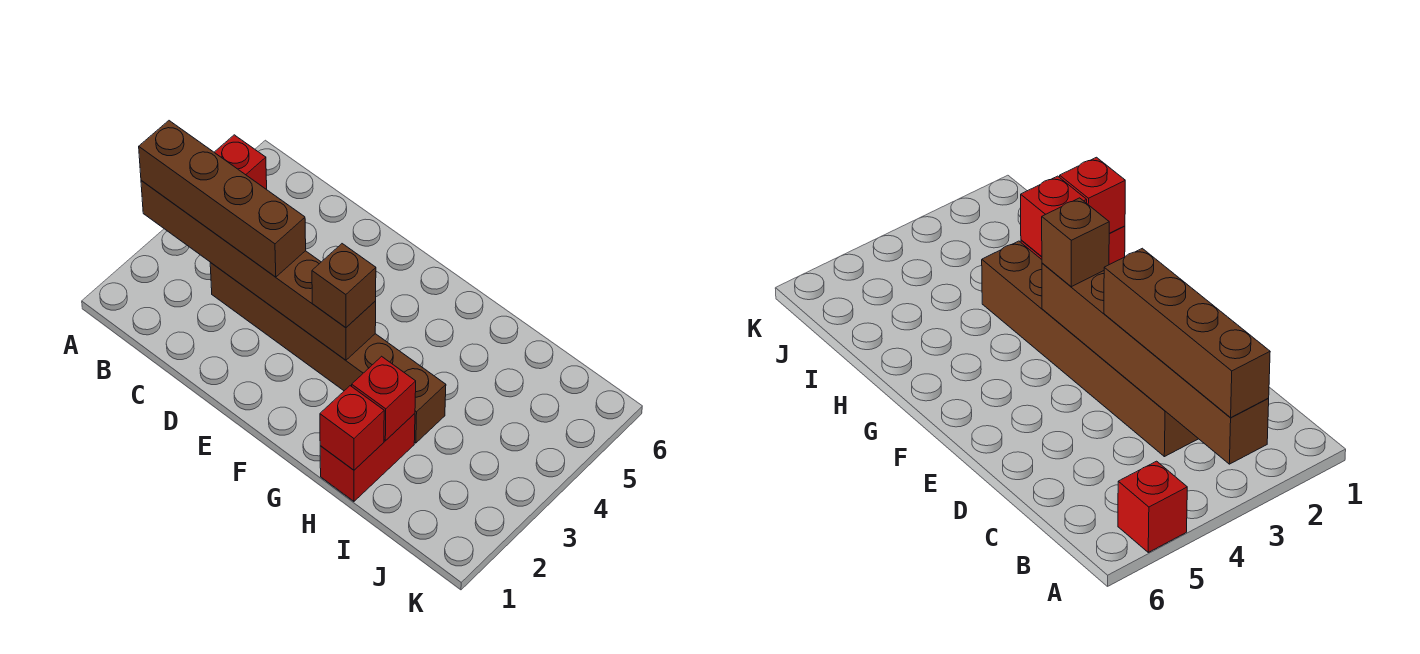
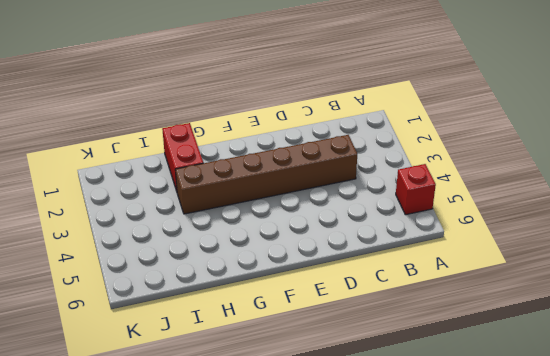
none -> brown 1x6 brick [141,181,376,360]
none -> red 1x1 brick [320,386,384,470]

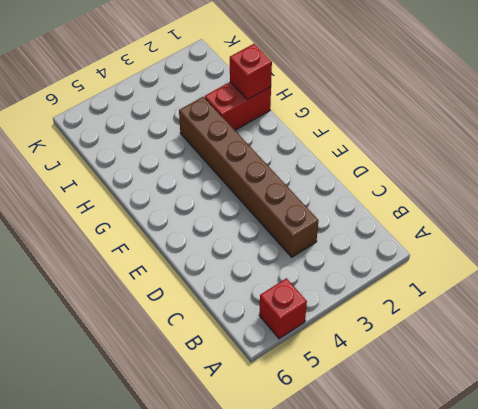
none -> brown 1x6 brick [141,181,376,360]
none -> red 1x1 brick [352,356,416,441]

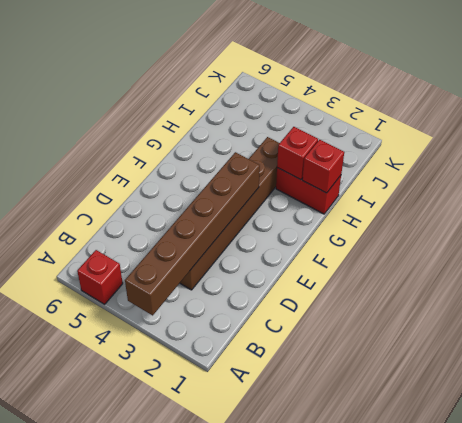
none -> brown 1x4 brick [139,121,306,277]
none -> brown 1x1 brick [312,244,376,328]

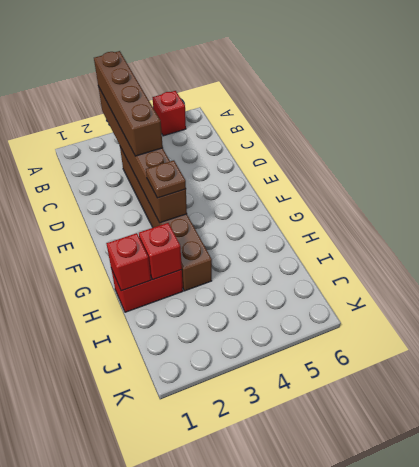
brown 1x1 plate [146,160,186,198] -> brown 1x1 brick [312,244,376,328]

